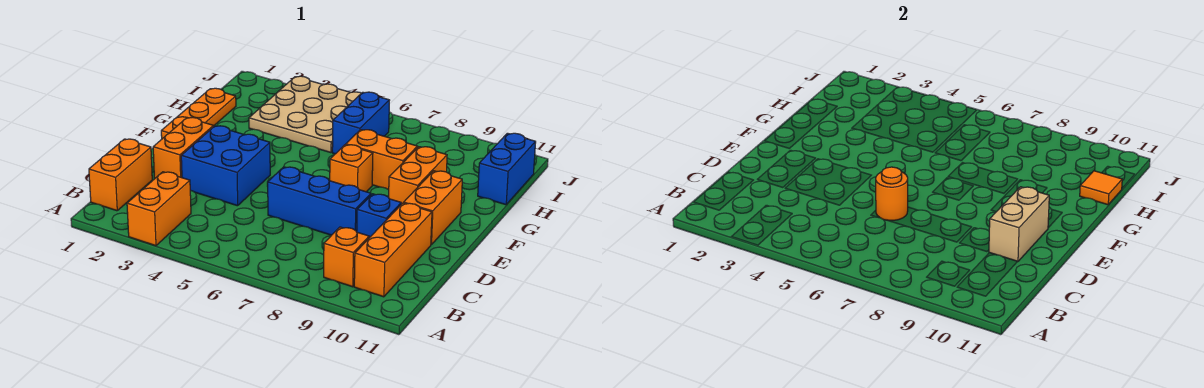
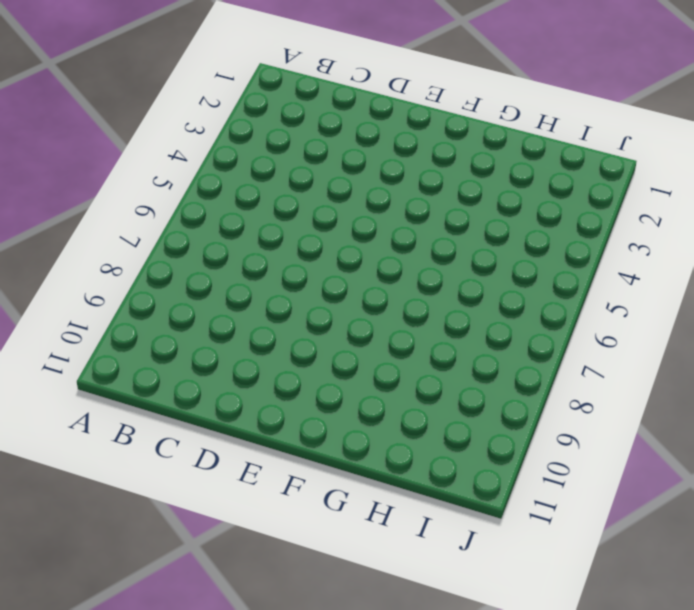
none -> orange 1x2 brick [127,172,191,246]
none -> orange 1x2 brick [89,139,152,211]
none -> orange 1x1 brick [324,227,369,287]

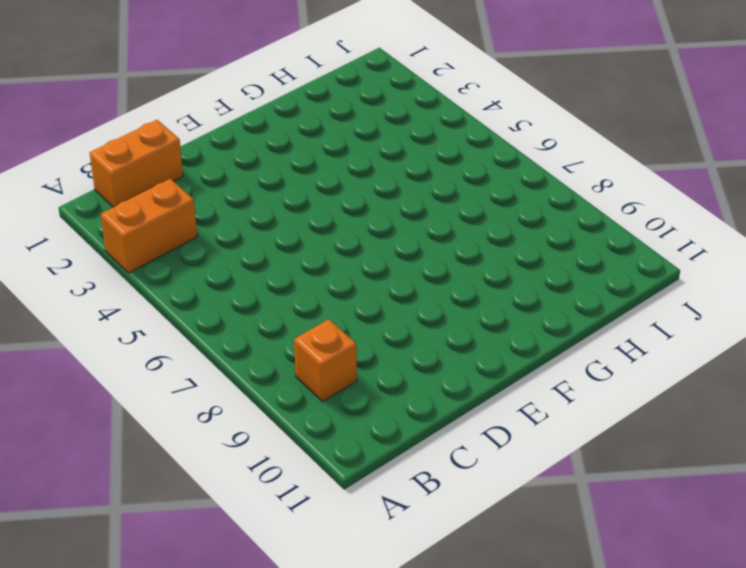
none -> orange 1x3 brick [354,203,432,297]
none -> orange 1x2 brick [153,117,214,179]
none -> blue 2x2 brick [181,126,270,206]

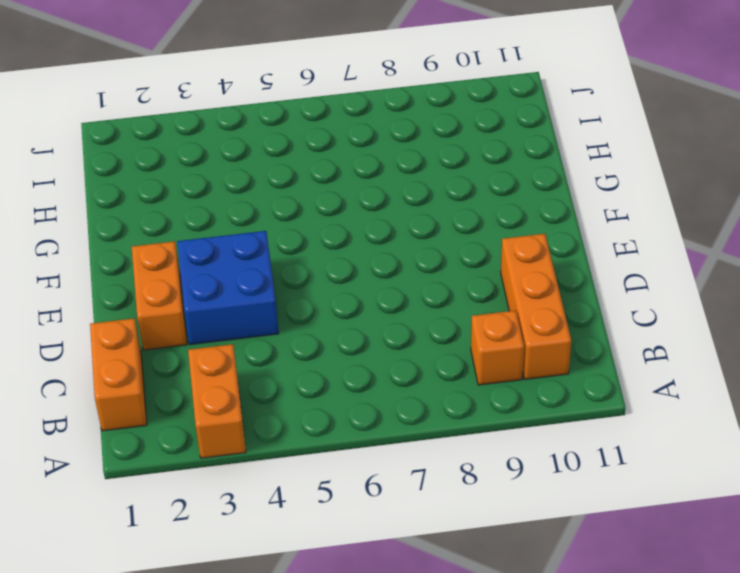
none -> blue 1x3 brick [268,167,371,235]
none -> blue 1x1 brick [357,194,401,238]
none -> orange 1x2 brick [404,171,462,245]

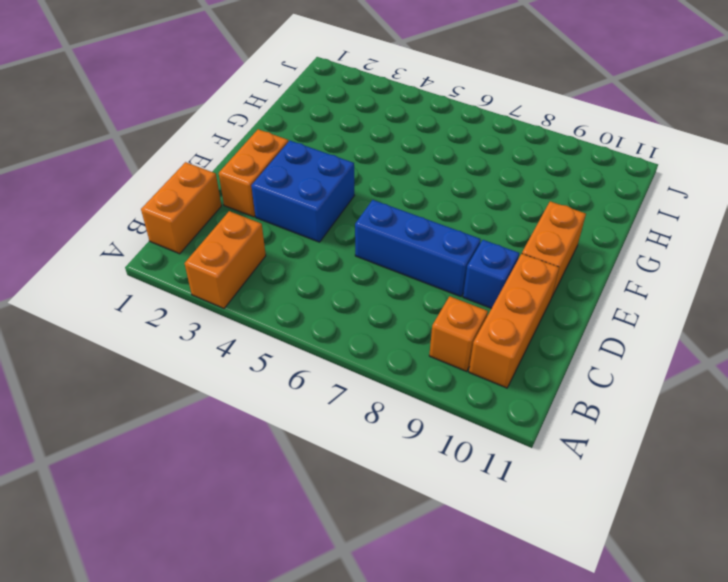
none -> orange 1x3 plate [161,88,236,139]
none -> orange 1x1 brick [330,145,373,192]
none -> orange 1x2 brick [389,147,447,204]

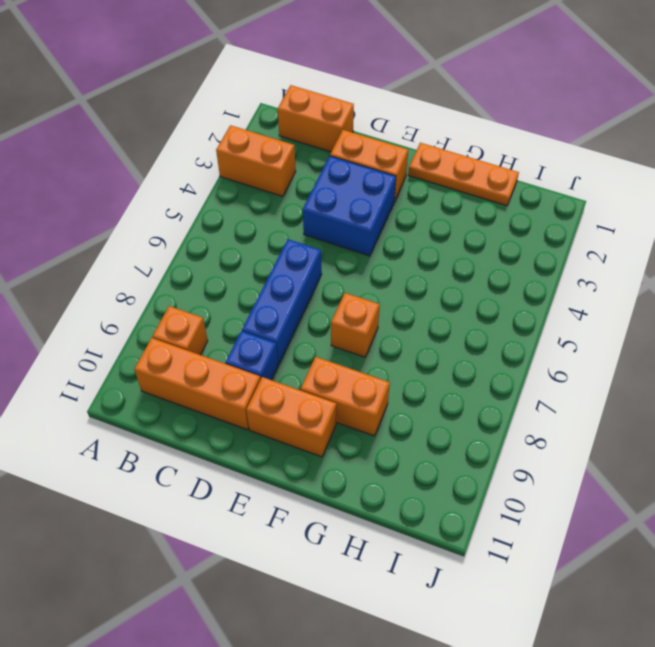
none -> orange 1x2 brick [346,130,418,190]
none -> tan 3x3 plate [249,76,361,153]
none -> blue 1x2 brick [332,92,390,154]

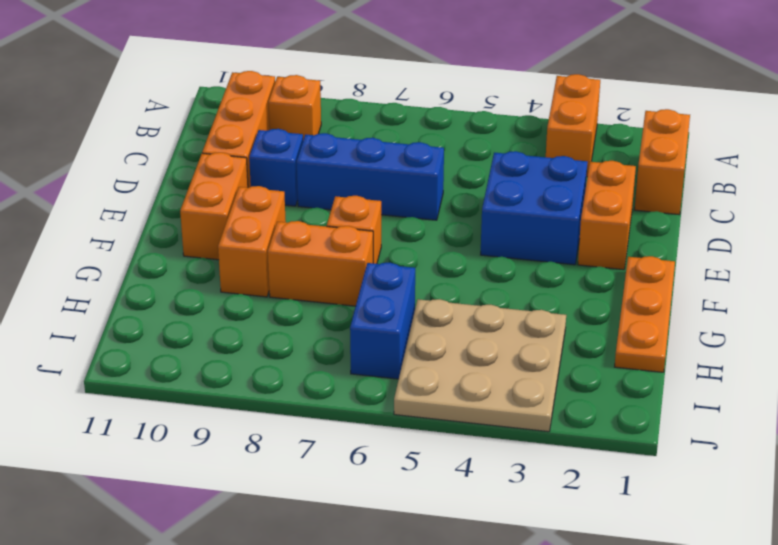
none -> blue 1x2 brick [478,133,536,205]
none -> orange 1x1 round brick [876,167,908,221]
none -> tan 1x2 brick [989,187,1049,262]

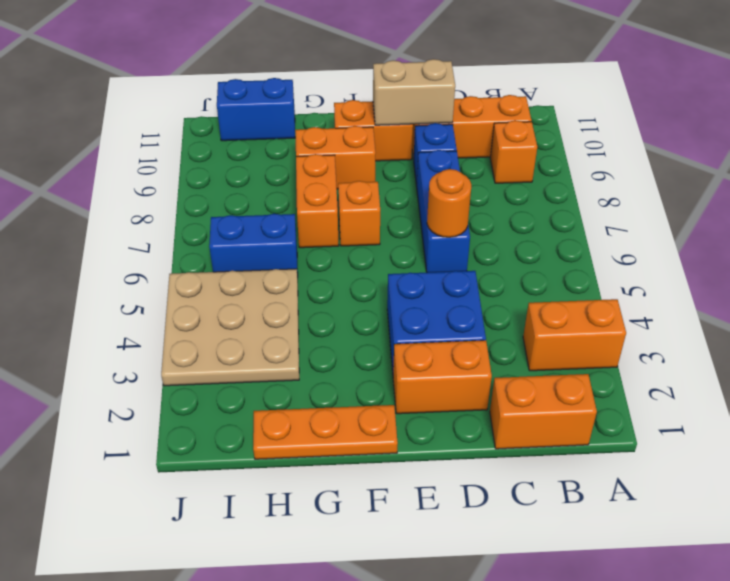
none -> orange 1x1 tile [1080,171,1122,205]

